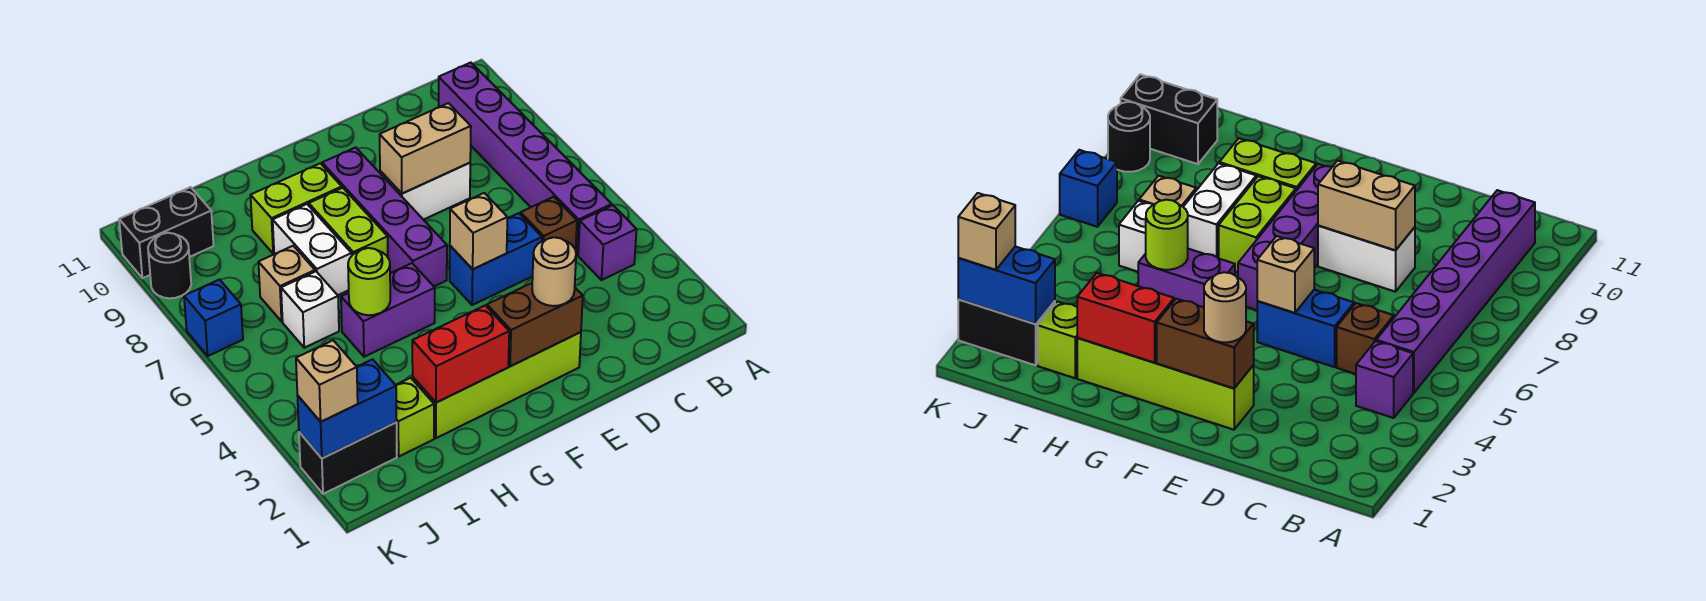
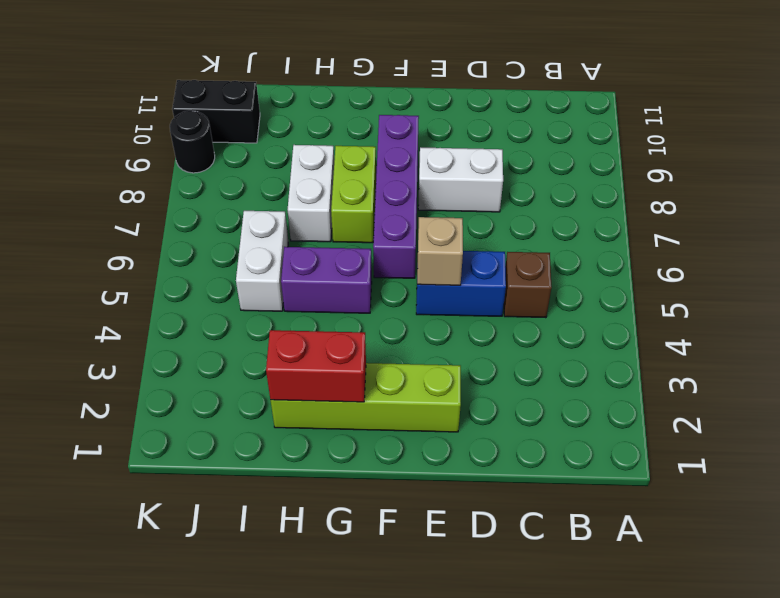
white 1x2 brick [236,211,288,311] -> white 1x1 brick [281,271,339,348]
none -> purple 1x1 brick [578,205,637,280]
none -> purple 1x6 brick [439,63,612,255]
none -> lime 1x2 brick [251,163,342,254]

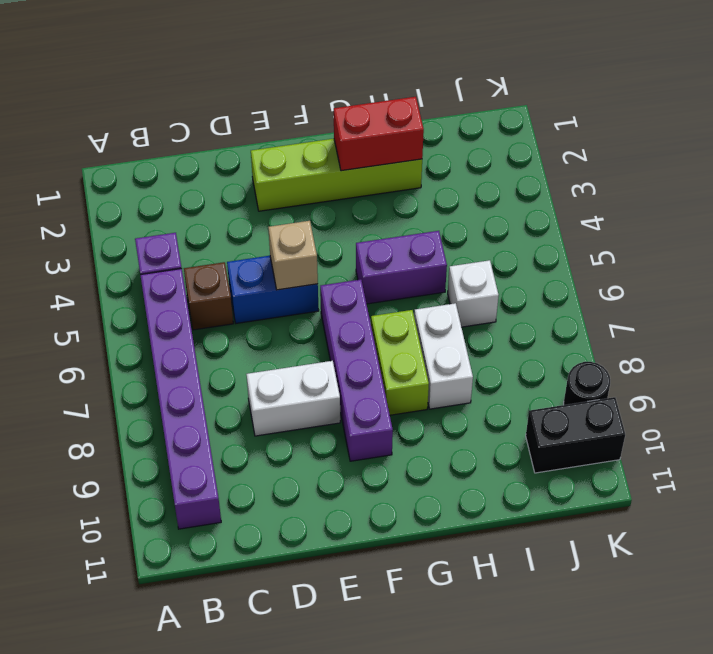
none -> lime 1x2 brick [251,163,342,254]
none -> lime 1x1 brick [396,378,434,456]
none -> tan 1x1 brick [258,246,315,321]

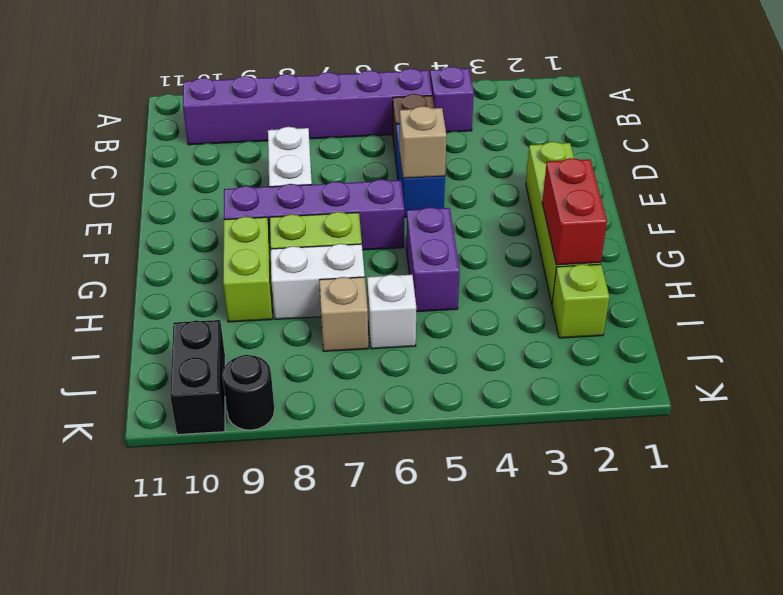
none -> black 1x2 brick [299,422,397,494]
none -> blue 1x1 brick [184,280,243,356]
none -> tan 1x2 brick [380,103,471,194]

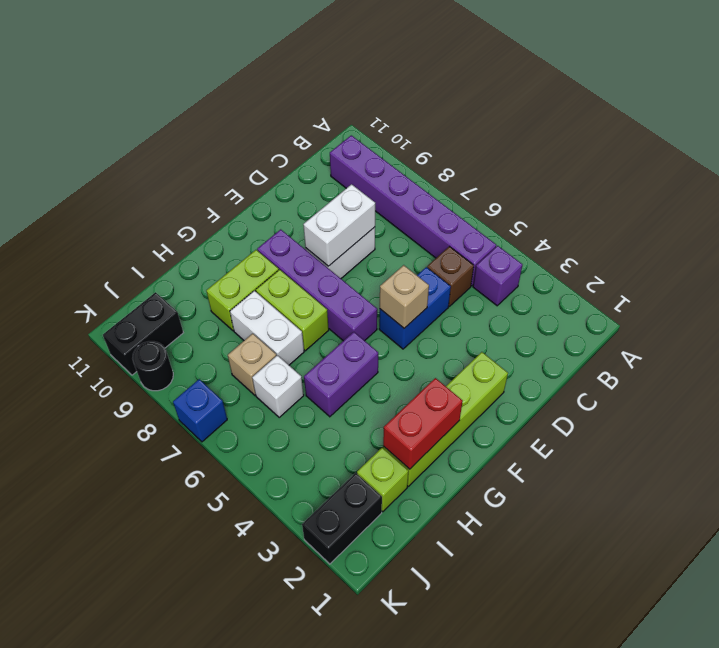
white 1x2 brick [303,184,375,266] -> tan 1x2 brick [380,103,471,194]
none -> brown 1x2 brick [487,283,583,366]
none -> lime 1x1 round brick [348,248,390,315]
none -> blue 1x2 brick [298,359,396,458]

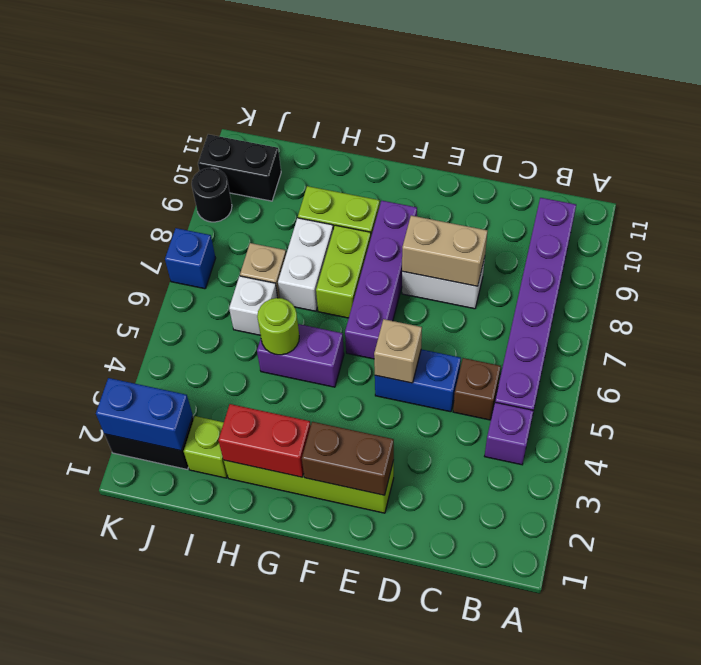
none -> tan 1x1 round brick [532,237,576,306]
none -> tan 1x1 brick [296,340,358,422]

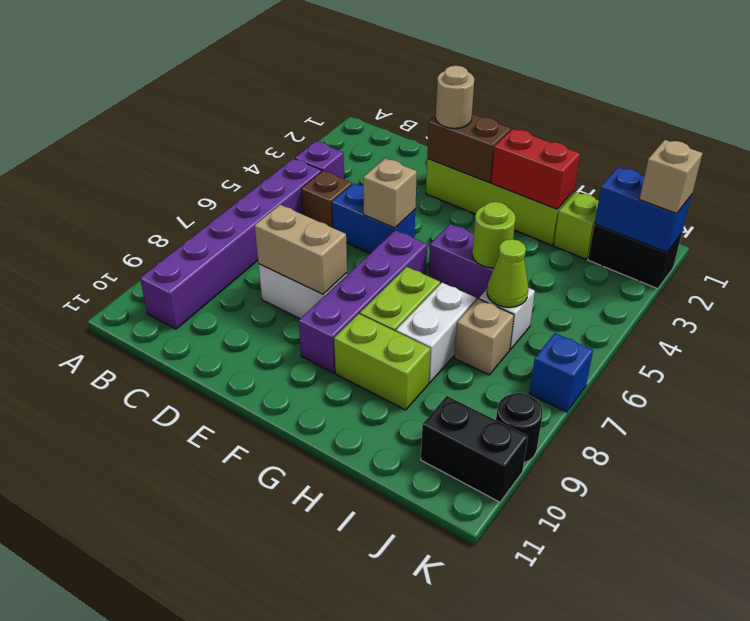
lime 1x1 cone [487,239,528,307] -> none

